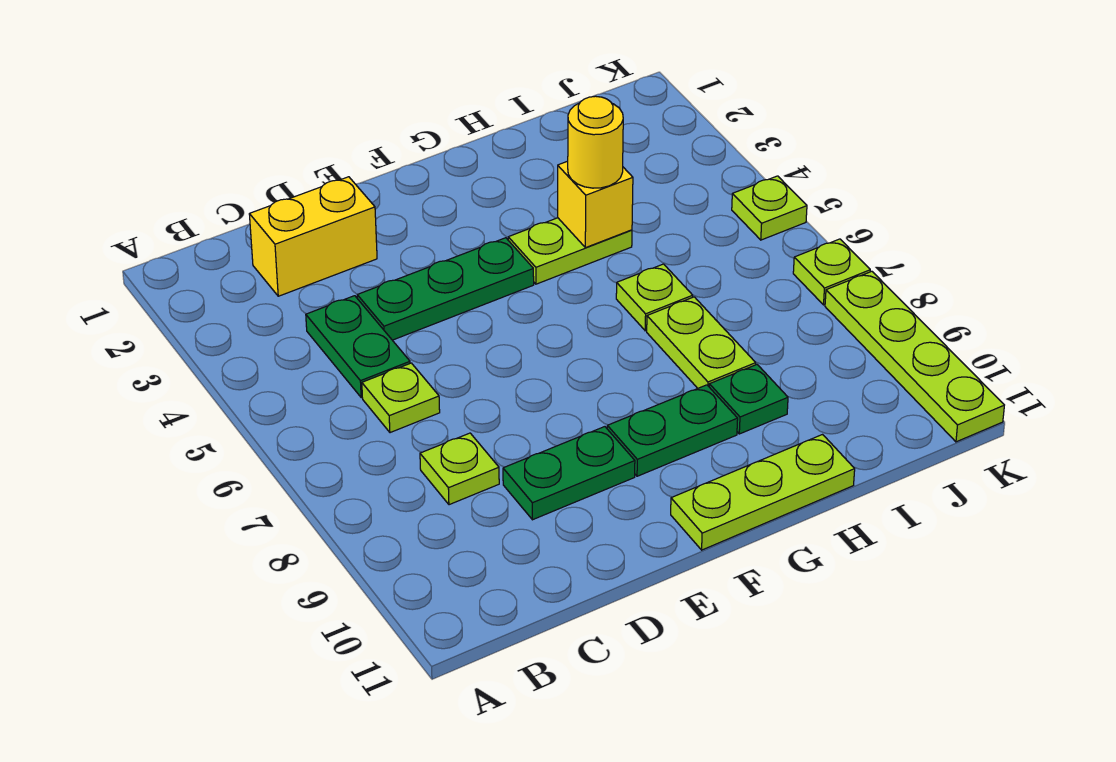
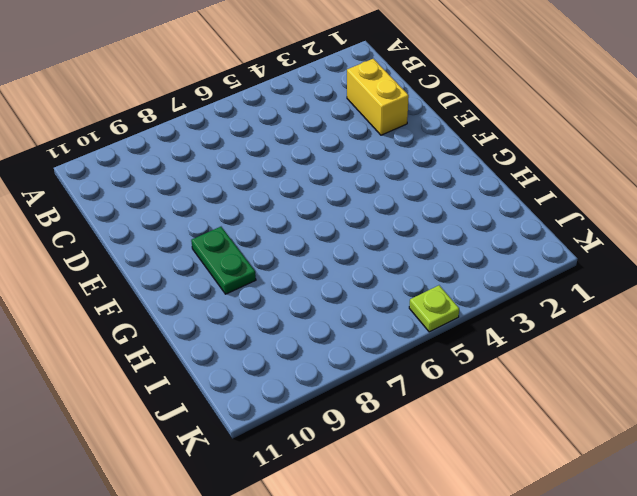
none -> green 1x2 plate [306,296,410,397]
none -> lime 1x1 plate [362,363,440,433]
none -> lime 1x1 plate [420,433,499,505]

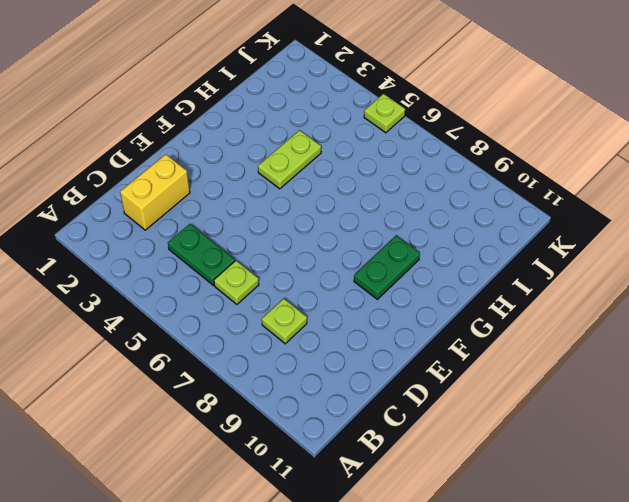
none -> green 1x3 plate [357,238,534,340]
none -> green 1x2 plate [503,427,635,520]
none -> lime 1x3 plate [671,435,855,550]

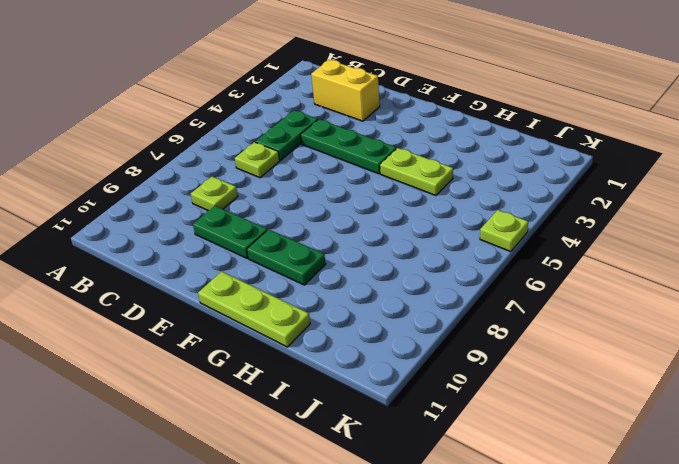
none -> lime 1x1 plate [616,264,693,331]
none -> lime 1x2 plate [647,297,756,388]
none -> green 1x1 plate [709,365,788,434]

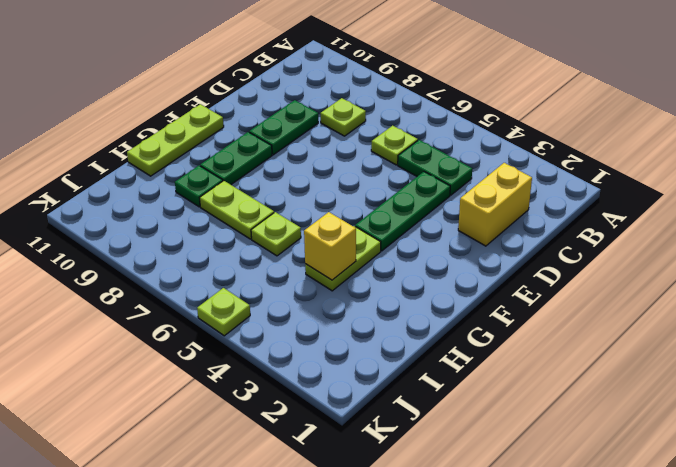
none -> lime 1x1 plate [793,239,870,305]
none -> lime 1x4 plate [825,271,1004,442]
none -> yellow 1x1 round brick [568,96,623,188]

